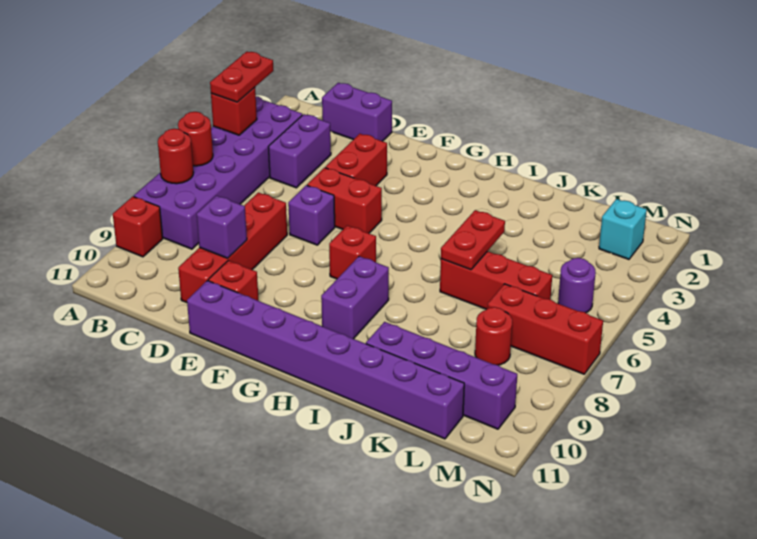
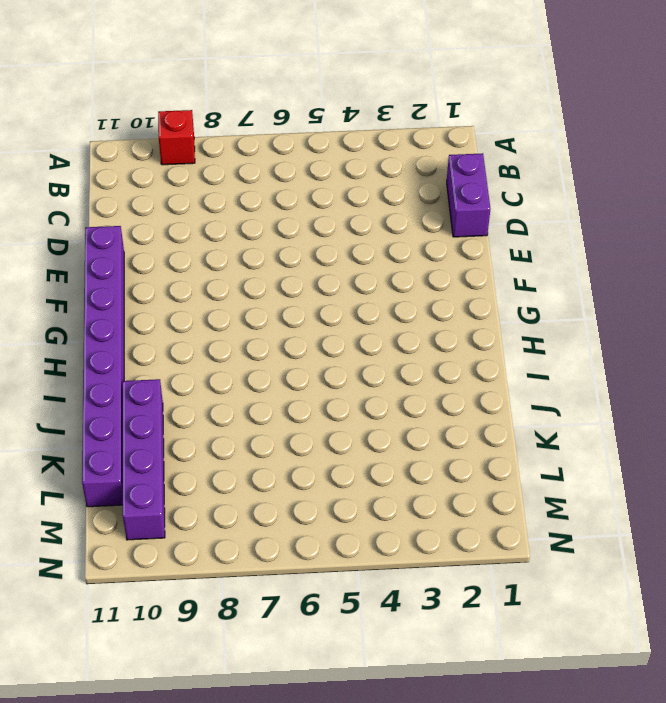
none -> purple 2x6 brick [134,96,302,249]
none -> purple 1x2 brick [268,114,331,188]
none -> red 1x4 brick [178,193,287,303]

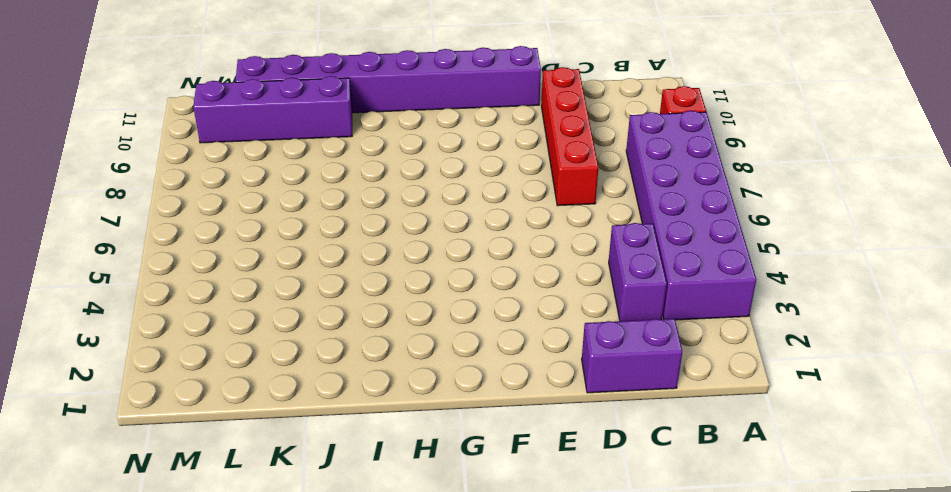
none -> red 1x2 brick [325,134,387,186]
none -> red 1x2 brick [307,168,382,233]
none -> purple 1x1 brick [288,185,335,245]

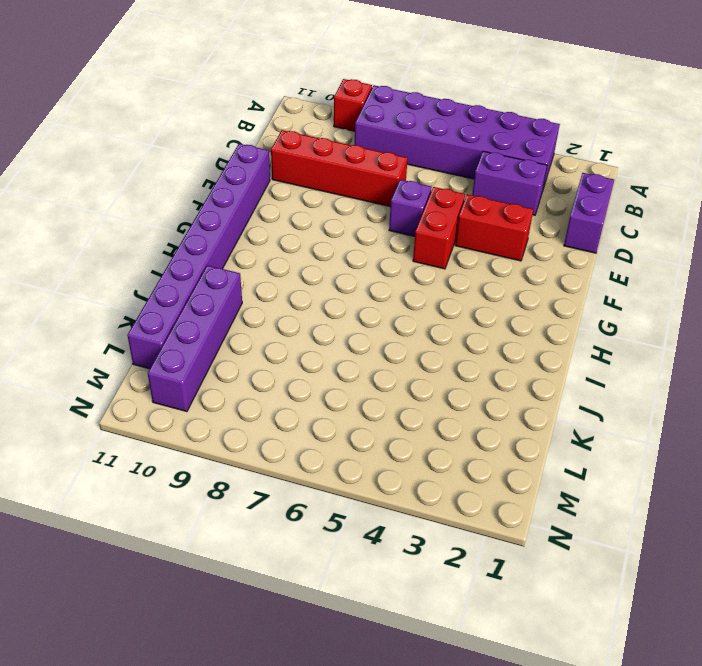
none -> red 1x1 brick [208,261,259,301]
none -> red 1x1 brick [329,226,376,279]
none -> purple 1x2 brick [321,256,389,339]

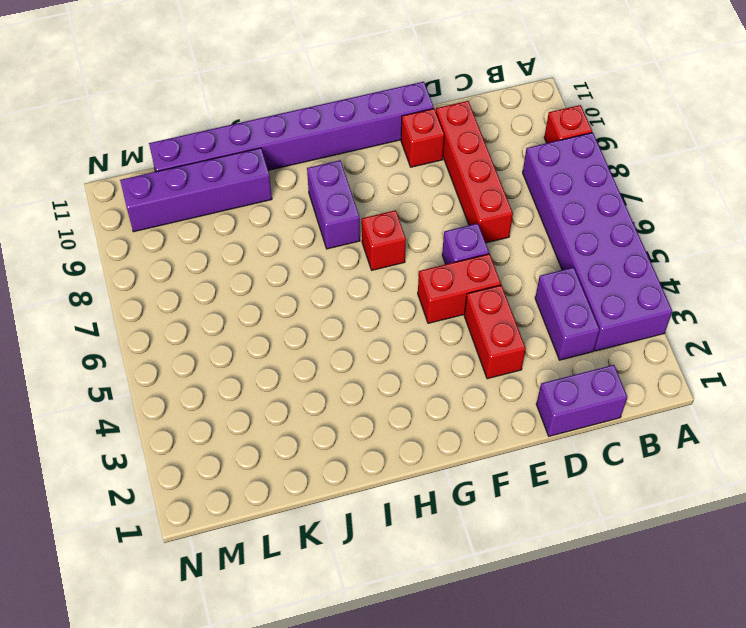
none -> red 1x3 brick [440,251,552,309]
none -> red 1x3 brick [488,284,603,374]
none -> red 1x1 round brick [475,307,512,365]

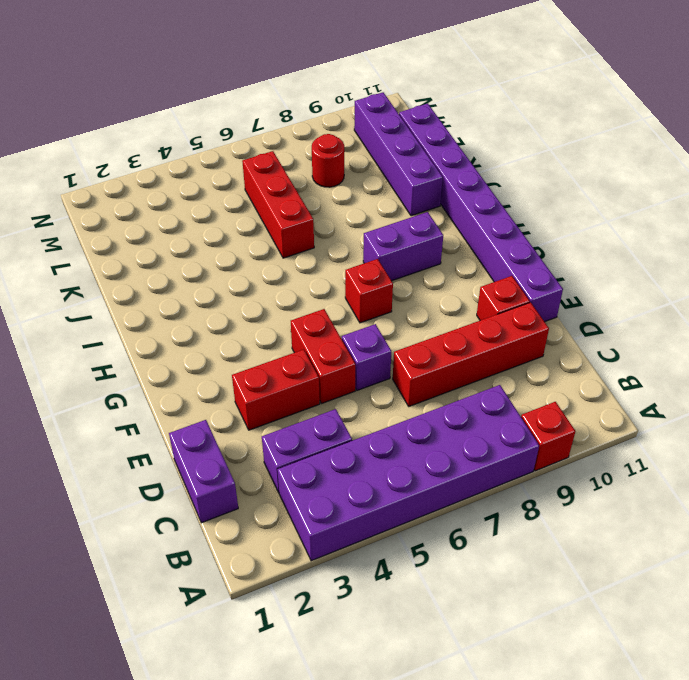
none -> red 1x3 brick [488,284,603,374]
none -> cyan 1x1 brick [599,199,647,259]
none -> purple 1x1 round brick [558,258,596,313]

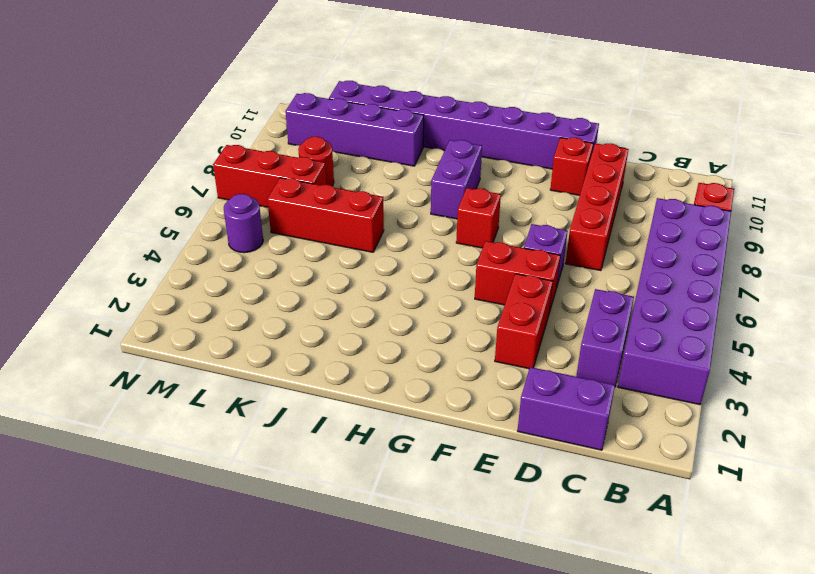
none -> cyan 1x1 brick [599,199,647,259]
none -> red 1x1 brick [211,87,257,135]
none -> red 1x1 round brick [178,112,213,166]

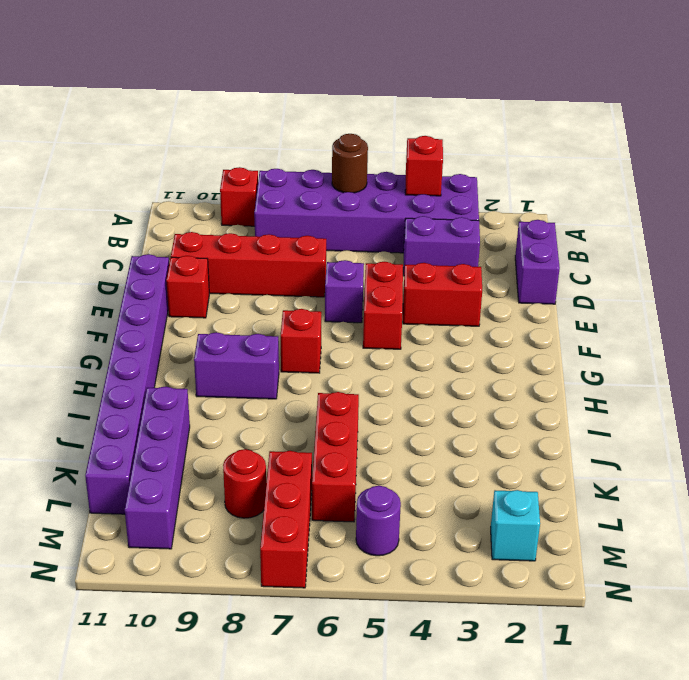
brown 1x1 round brick [332,134,368,193] -> red 1x1 round brick [178,112,213,166]
none -> red 1x1 round brick [158,129,193,184]
none -> purple 1x1 brick [197,196,247,258]
none -> red 1x2 plate [441,210,505,270]

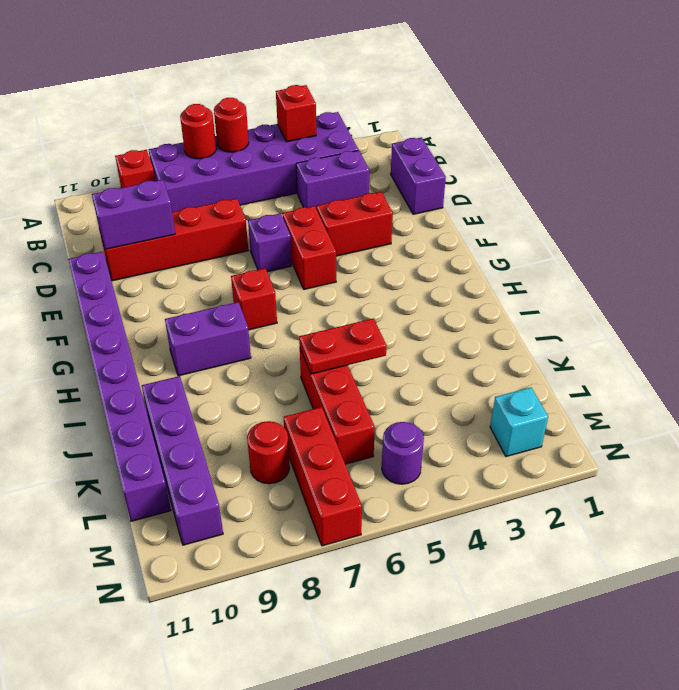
purple 1x2 brick [92,180,175,249] -> purple 1x1 brick [197,196,247,258]
none -> red 1x1 brick [208,261,259,301]
none -> red 1x2 plate [210,52,273,102]

